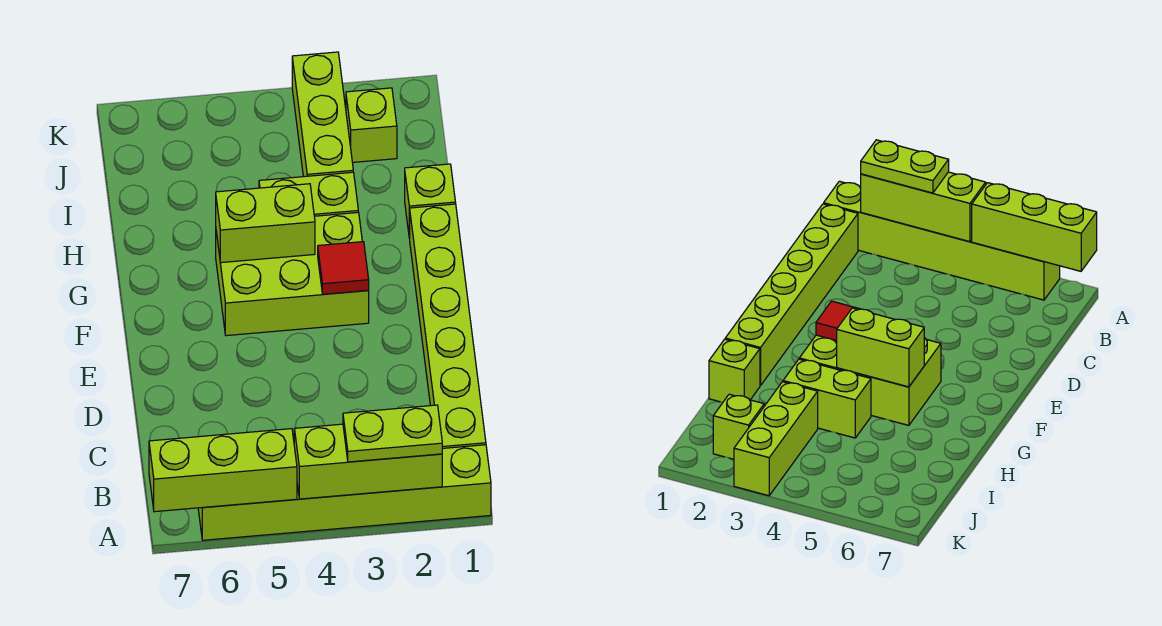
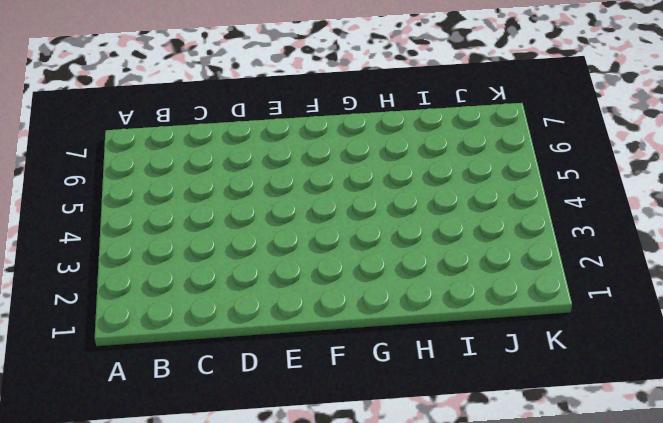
none -> lime 1x6 brick [198,445,491,540]
none -> lime 1x6 brick [410,204,486,448]
none -> lime 2x3 brick [216,212,369,336]

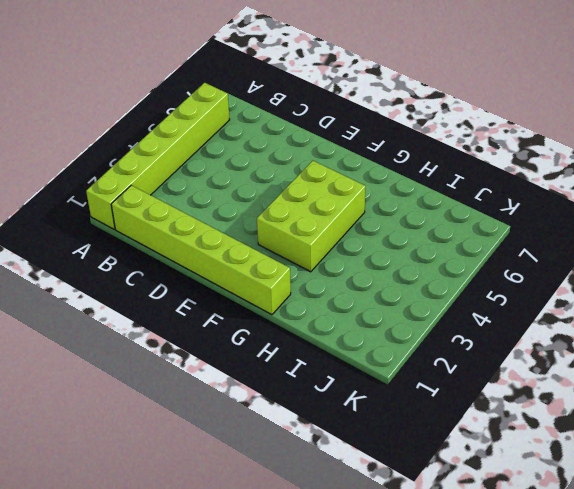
none -> lime 1x1 brick [405,164,456,238]
none -> lime 1x2 brick [259,172,358,216]
none -> lime 1x3 brick [292,52,353,177]

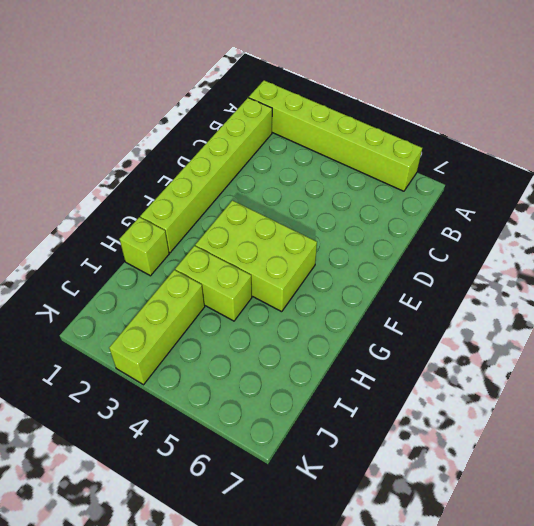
none -> lime 1x1 brick [346,88,397,162]
none -> lime 1x3 brick [294,424,442,499]
none -> lime 1x3 brick [149,429,297,512]

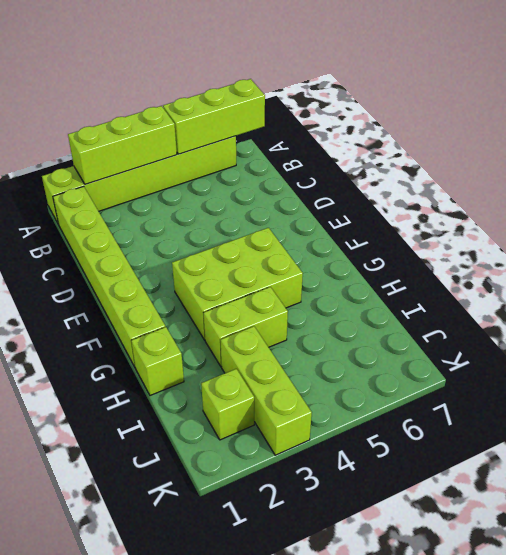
none -> red 1x1 tile [318,242,369,294]
none -> lime 1x2 brick [216,184,315,263]
none -> lime 1x2 plate [343,405,442,462]

